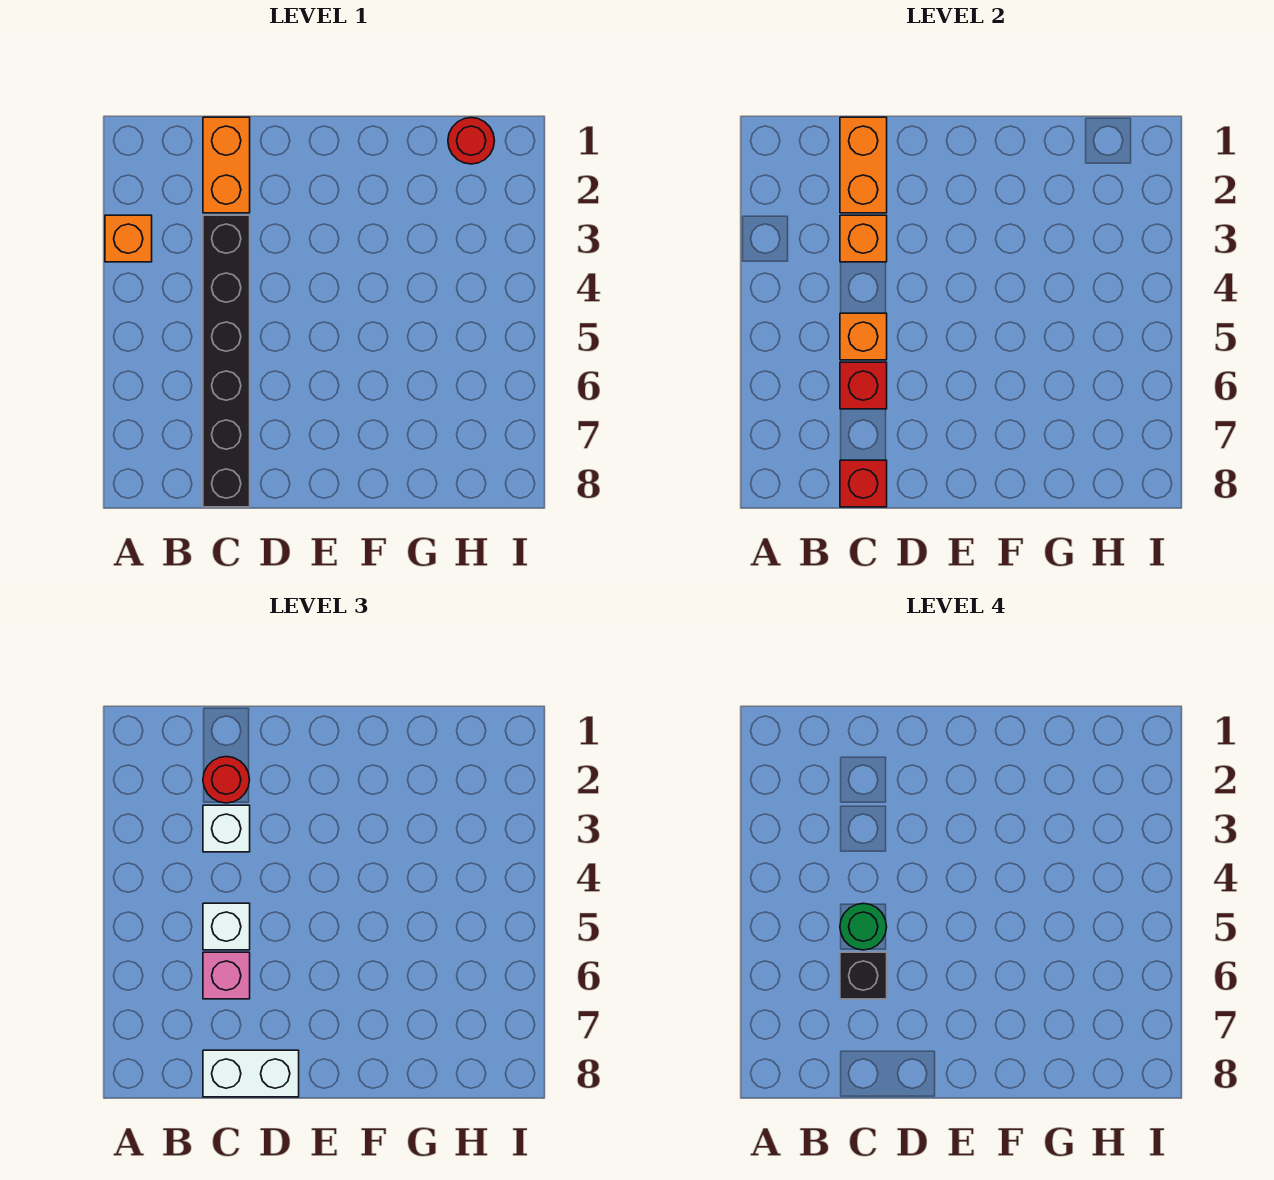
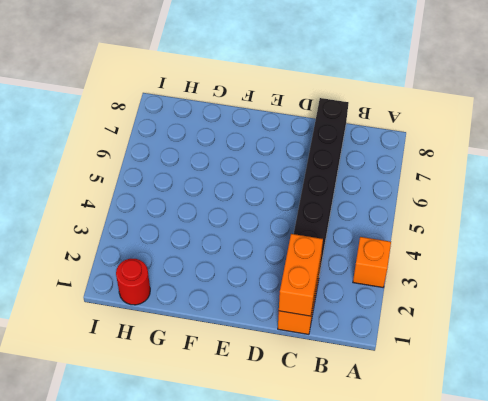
none -> orange 1x1 brick [840,215,887,262]
none -> orange 1x1 brick [840,313,887,360]
none -> red 1x1 brick [840,362,887,409]

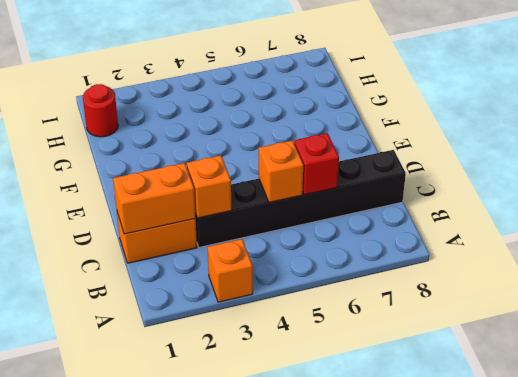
none -> red 1x1 brick [840,460,887,507]
none -> red 1x1 round brick [203,757,250,803]
none -> white 1x1 brick [203,805,250,852]

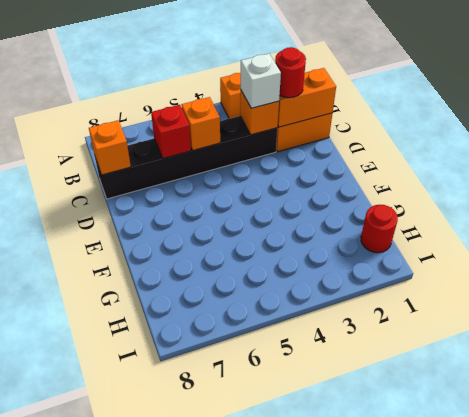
orange 1x1 brick [89,120,131,175] -> red 1x1 brick [840,460,887,507]
none -> white 1x1 brick [203,903,250,950]
none -> pink 1x1 brick [203,952,250,999]
none -> white 1x2 brick [203,1050,299,1097]

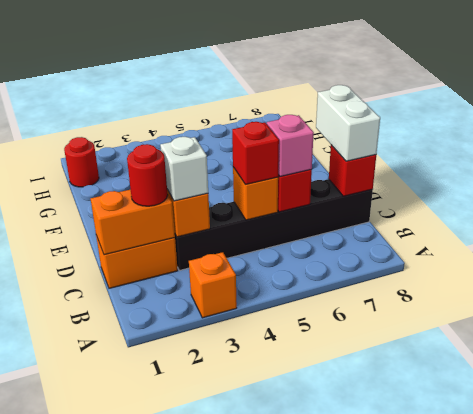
red 1x1 brick [232,122,279,184] -> white 1x1 brick [203,903,250,950]
none -> green 1x1 round brick [840,903,887,950]
none -> black 1x1 brick [840,952,887,999]

